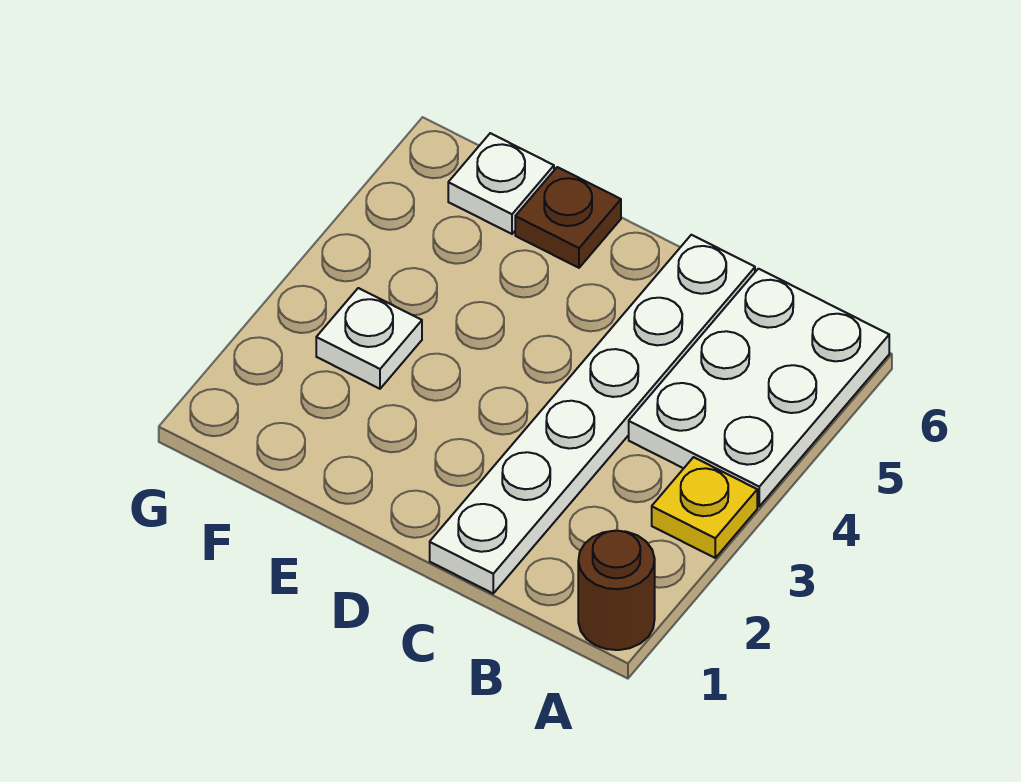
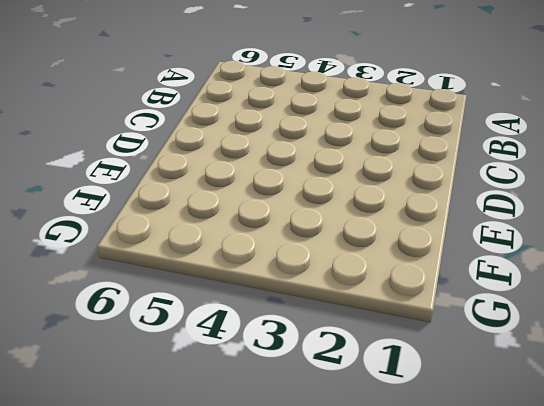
none -> brown 1x1 round brick [578,531,655,650]
none -> yellow 1x1 plate [652,457,757,558]

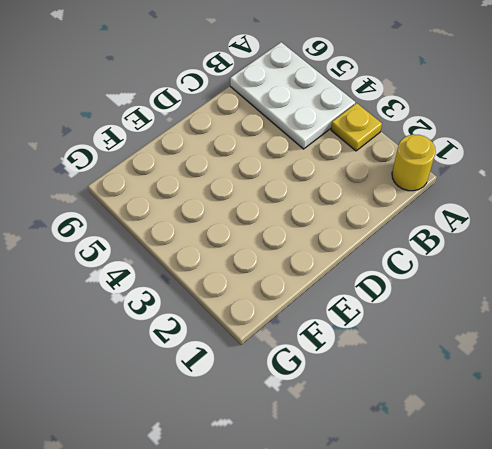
yellow 1x1 round brick [392,134,436,191] -> brown 1x1 round brick [578,531,655,650]
none -> white 1x6 plate [430,235,755,593]
none -> brown 1x1 plate [515,167,621,268]

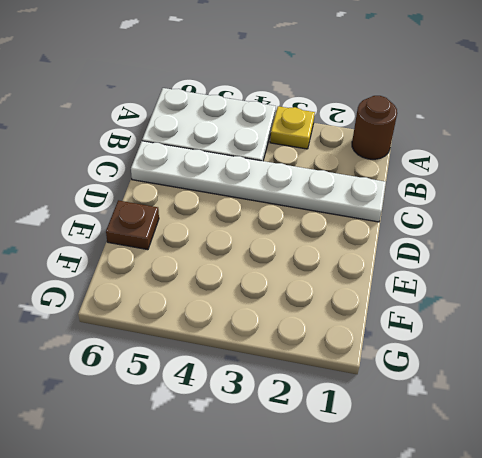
none -> white 1x1 plate [316,288,422,389]
none -> white 1x1 plate [448,133,554,234]

